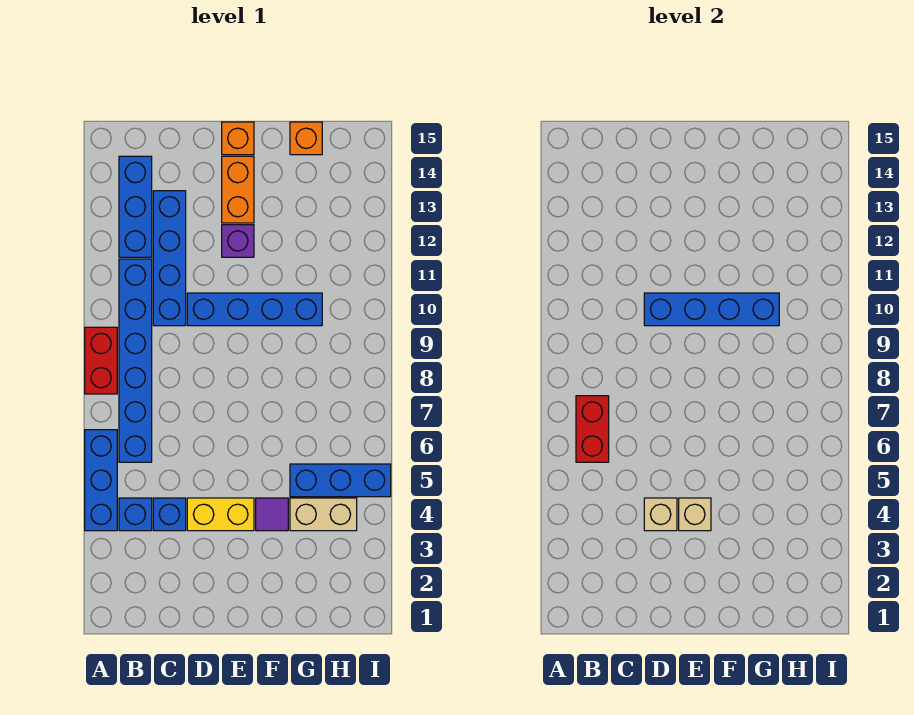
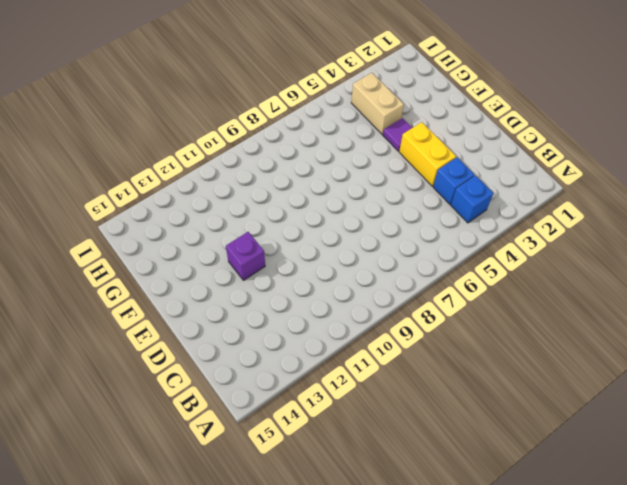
none -> blue 1x3 brick [85,430,117,531]
none -> red 1x2 brick [85,327,117,394]
none -> blue 1x6 brick [119,259,152,462]

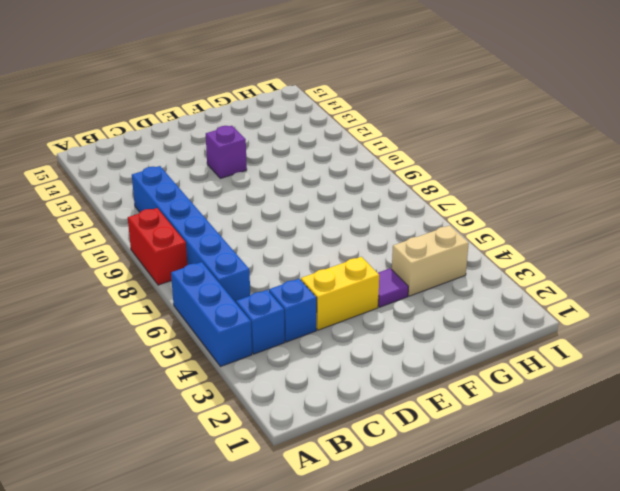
none -> blue 1x3 brick [119,156,152,257]
none -> blue 1x4 brick [153,191,186,326]
none -> blue 1x4 brick [187,293,322,326]

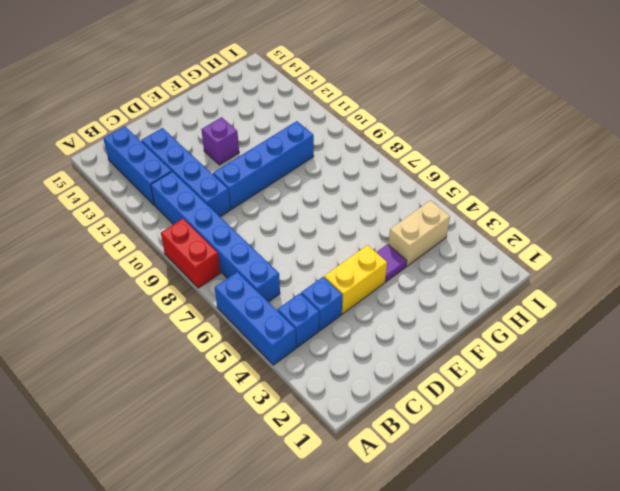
none -> orange 1x2 brick [222,156,254,223]
none -> orange 1x1 brick [222,122,254,155]
none -> blue 1x3 brick [290,464,391,497]

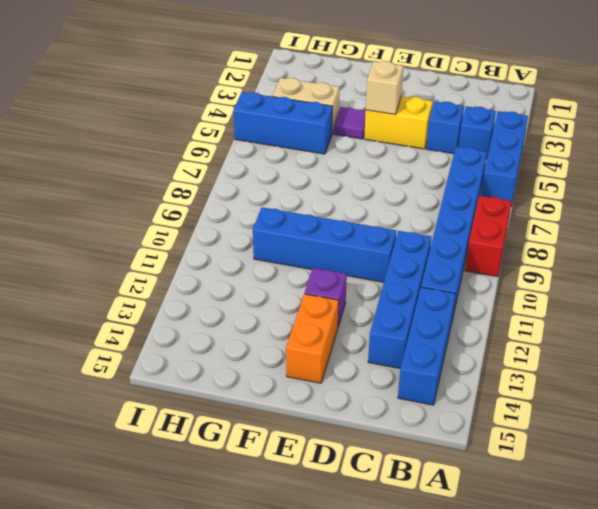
none -> orange 1x1 brick [222,122,254,155]
none -> orange 1x1 brick [290,122,322,155]
none -> red 1x2 brick [576,396,609,462]

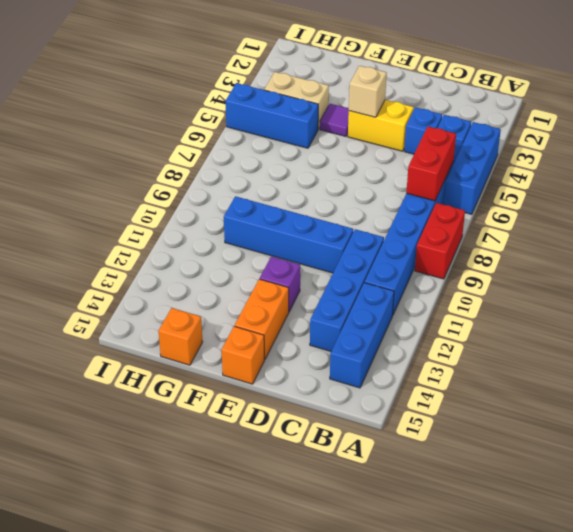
none -> tan 1x1 brick [644,498,677,531]
none -> blue 1x4 brick [644,293,779,326]

